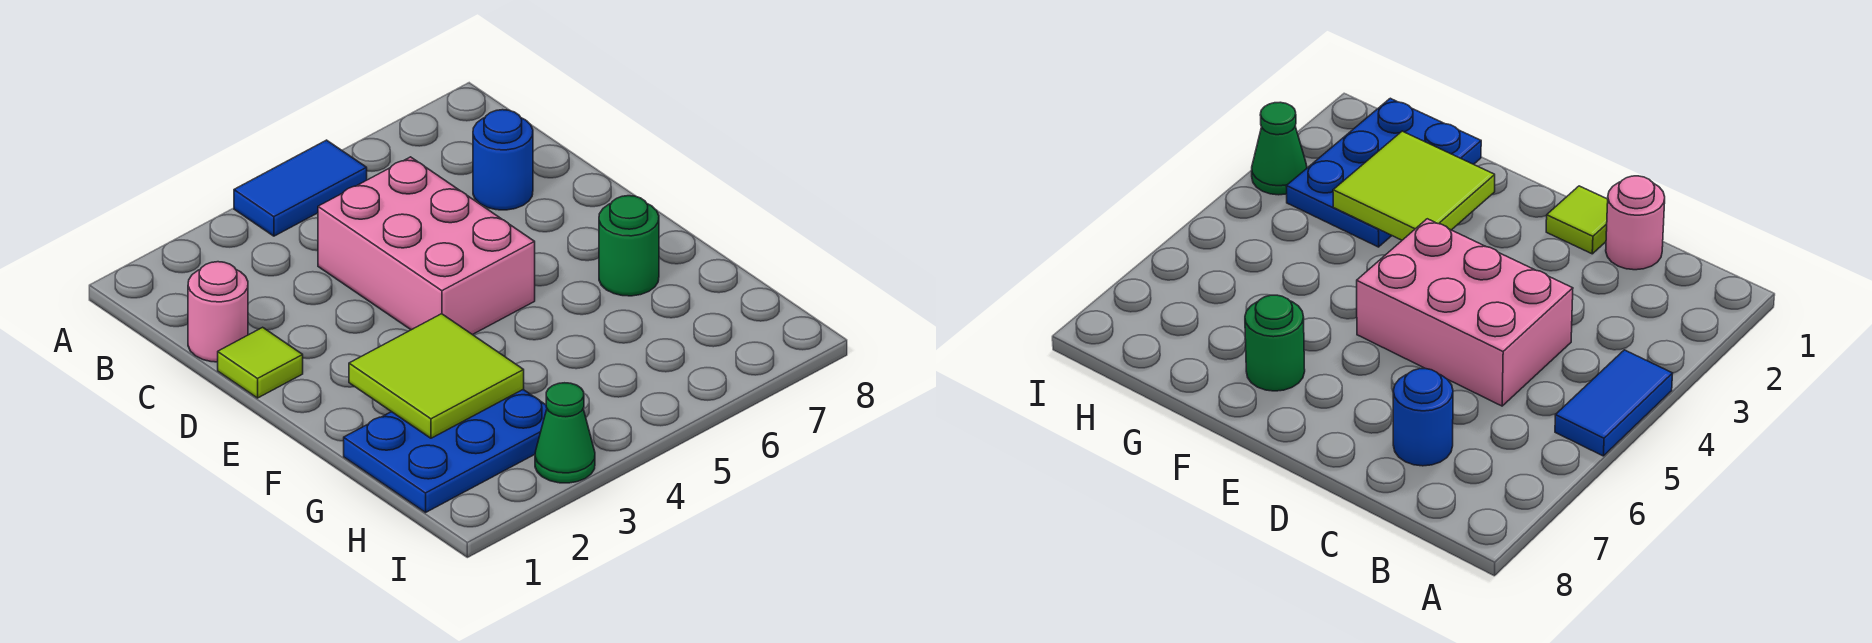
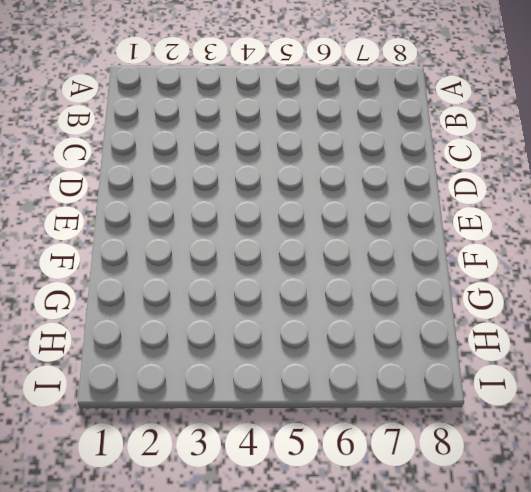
none -> blue 1x2 tile [234,140,367,236]
none -> pink 1x1 round brick [188,262,248,362]

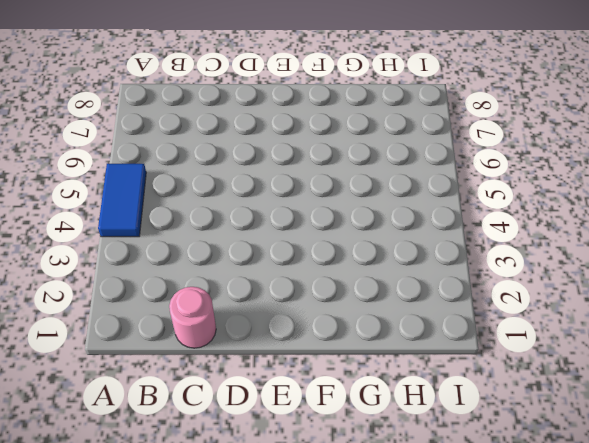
none -> pink 2x3 brick [318,157,535,335]
none -> blue 1x1 round brick [473,110,533,210]

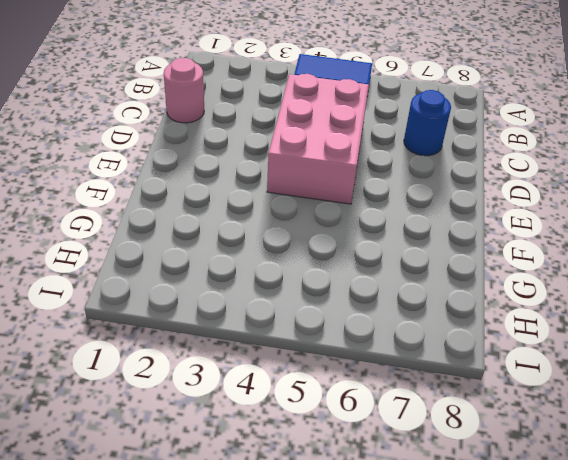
none -> lime 1x1 tile [218,327,303,398]
none -> green 1x1 round brick [599,196,659,296]

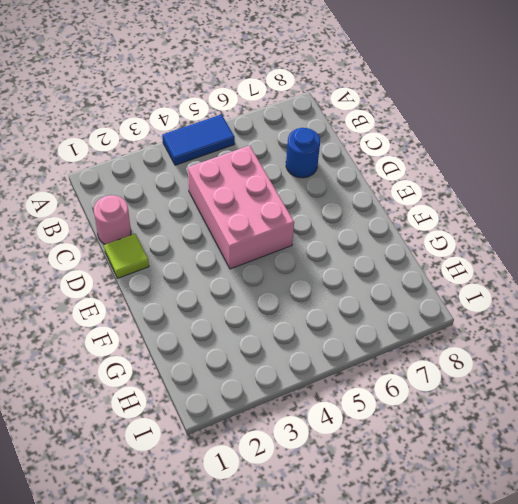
none -> green 1x1 round brick [599,196,659,296]
none -> blue 2x3 plate [344,390,547,513]

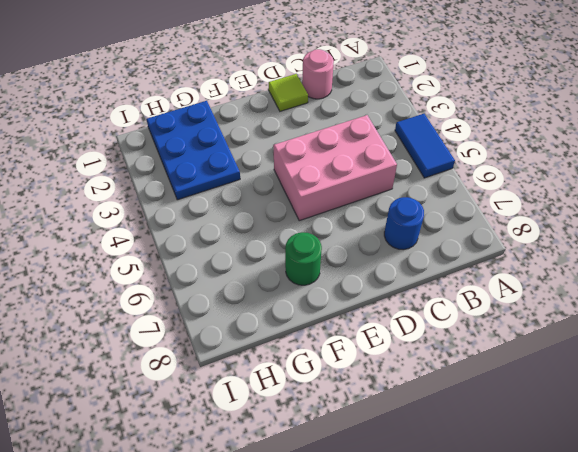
none -> green 1x1 cone [535,383,595,483]
none -> lime 2x2 tile [349,314,524,438]

